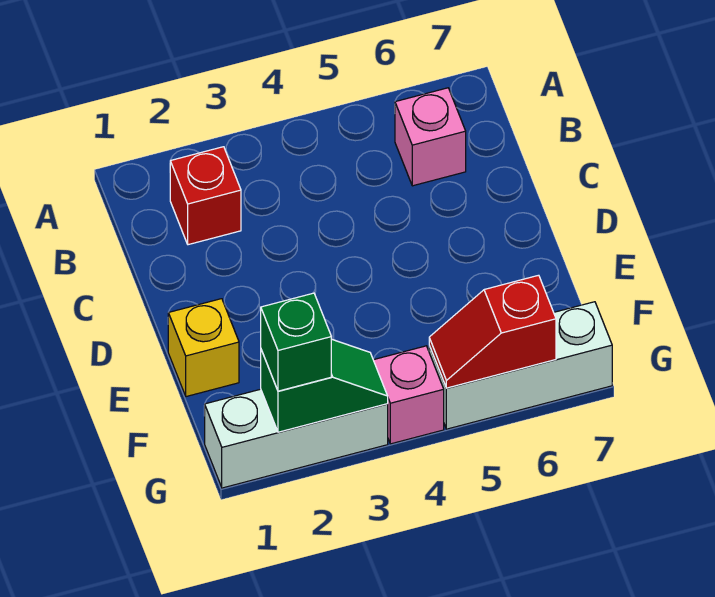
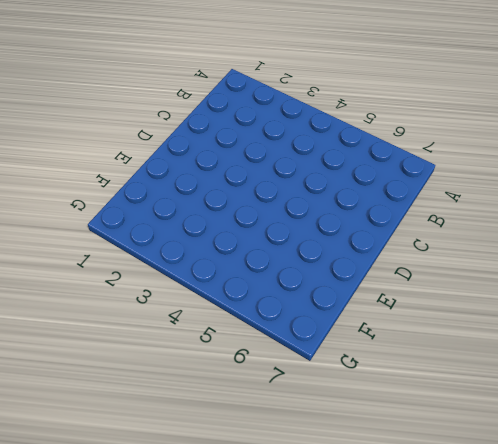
none -> red 1x1 brick [170,147,241,245]
none -> pink 1x1 brick [395,88,466,186]

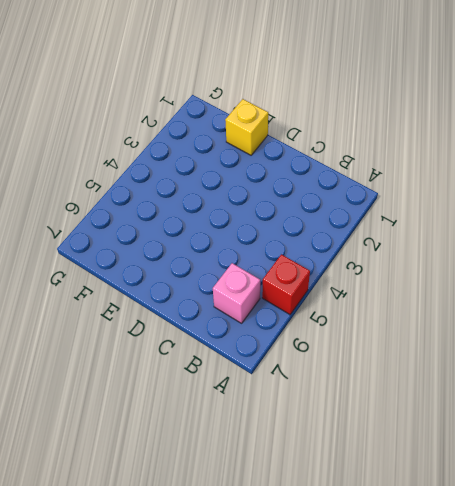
red 1x1 brick [262,254,310,314] -> red 1x1 brick moved to [170,147,241,245]
none -> white 1x3 brick [204,389,388,488]
none -> pink 1x1 brick [374,346,444,444]

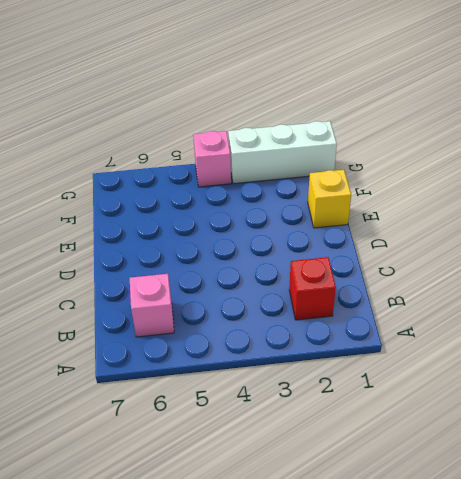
none -> white 1x3 brick [429,302,612,429]
none -> green 1x2 slope [261,339,388,432]

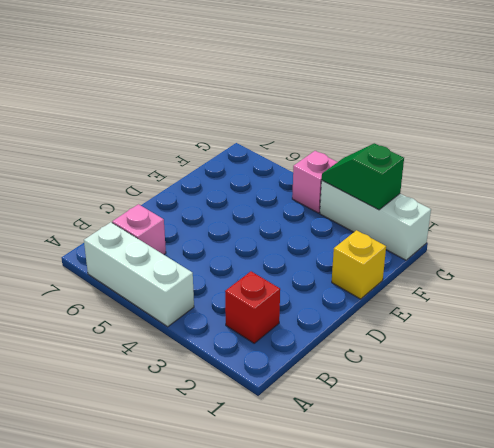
white 1x3 brick [84,222,194,327] -> white 1x3 brick moved to [429,302,612,429]
none -> red 1x2 slope [429,275,556,388]
none -> green 1x1 brick [261,293,331,391]

